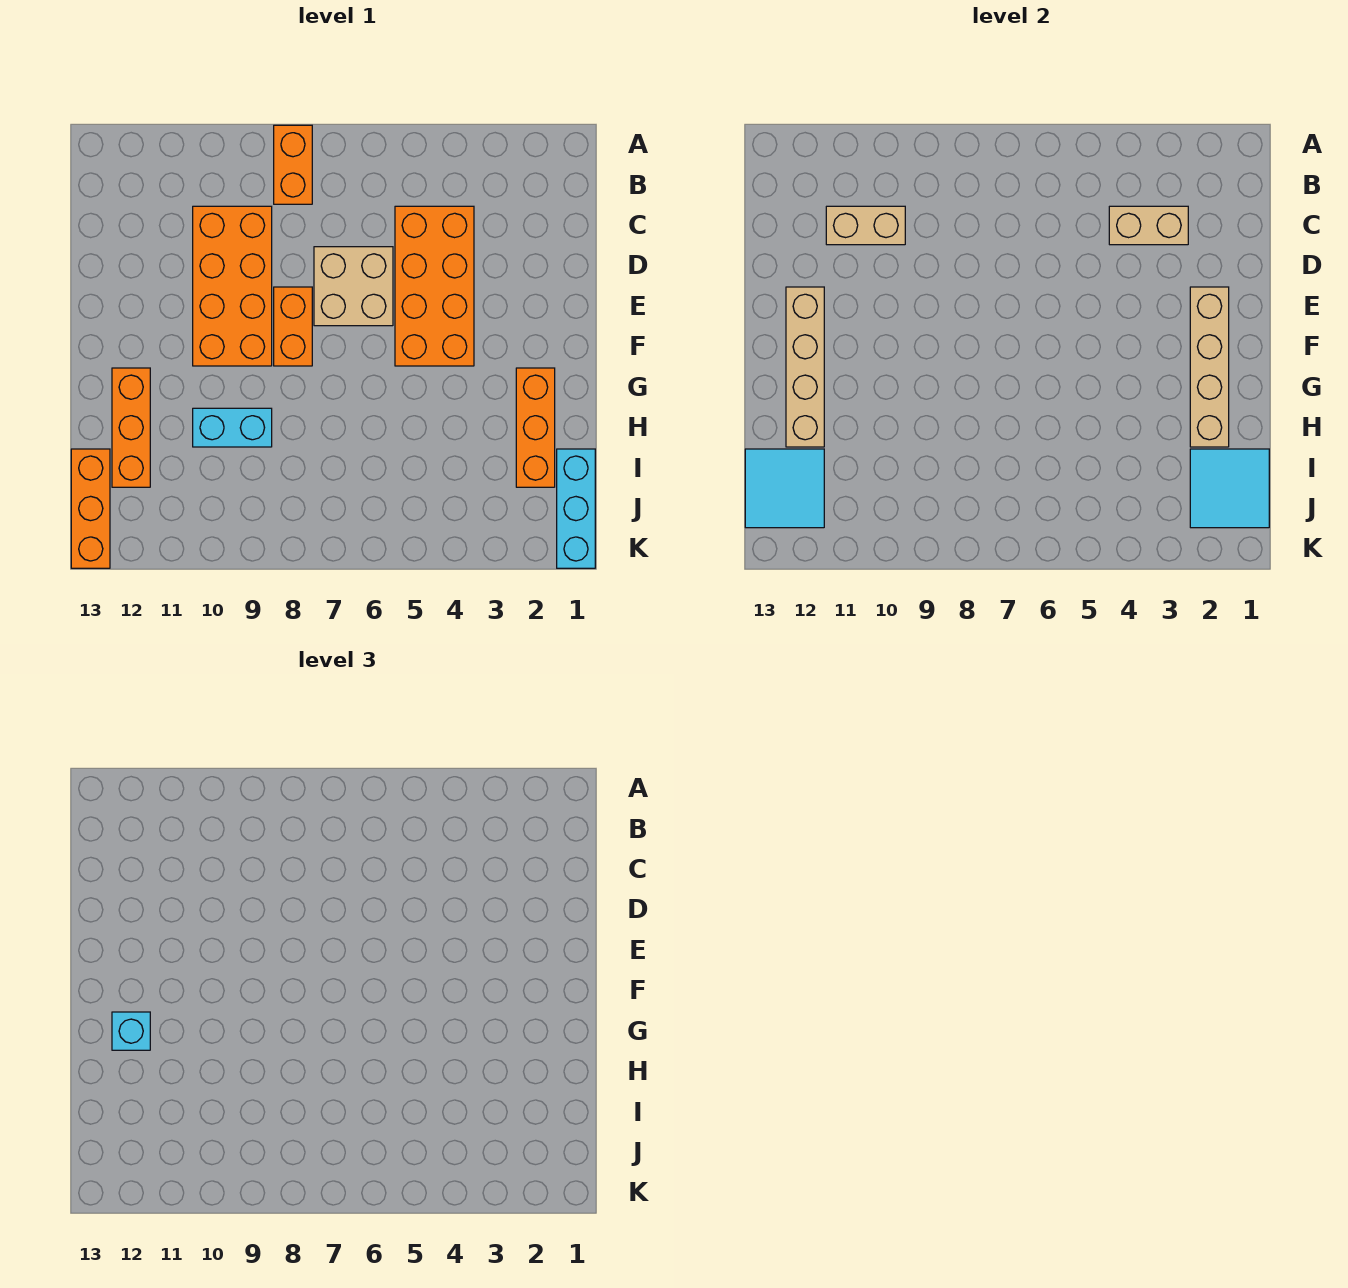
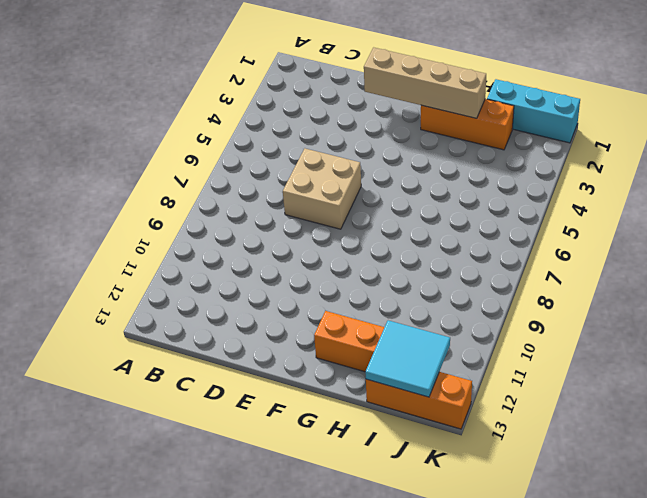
none -> orange 1x2 brick [274,125,312,204]
none -> orange 2x4 brick [395,206,474,366]
none -> orange 2x4 brick [193,206,272,366]

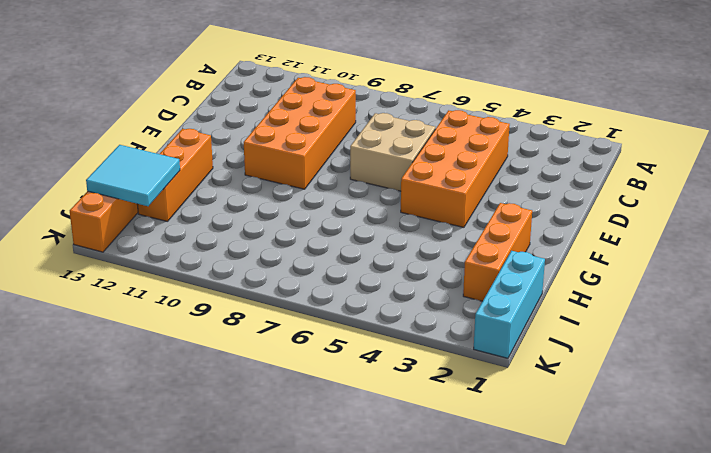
none -> orange 1x2 brick [274,125,312,204]
none -> orange 1x2 brick [274,287,312,366]
none -> cyan 1x2 brick [193,408,272,447]

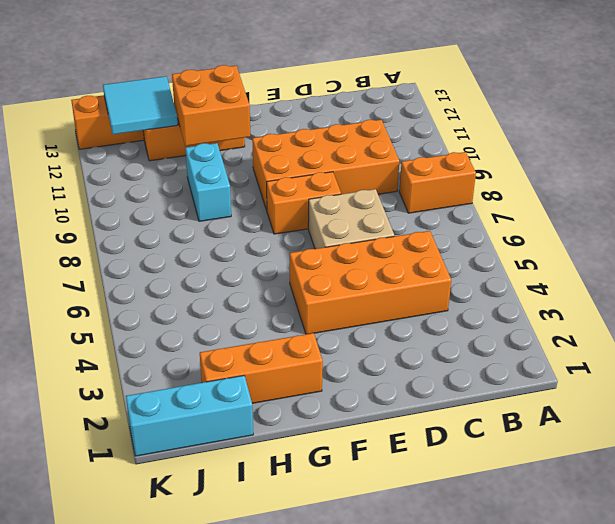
orange 2x2 brick [172,65,250,146] -> tan 1x4 brick [786,287,824,447]
none -> tan 1x2 brick [1109,206,1188,245]
none -> tan 1x2 brick [826,206,905,245]
none -> tan 1x4 brick [1190,287,1229,447]

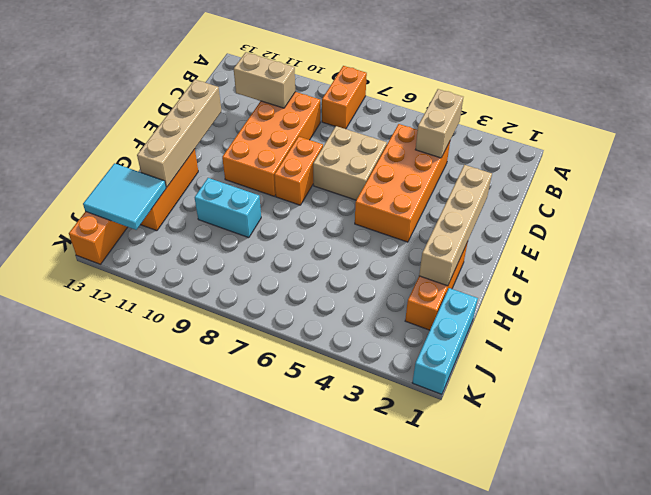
tan 1x2 brick [415,89,463,158] -> tan 1x2 brick turned to [1109,206,1188,245]
none -> cyan 2x2 tile [1190,449,1269,528]
none -> cyan 1x1 brick [112,1012,150,1050]

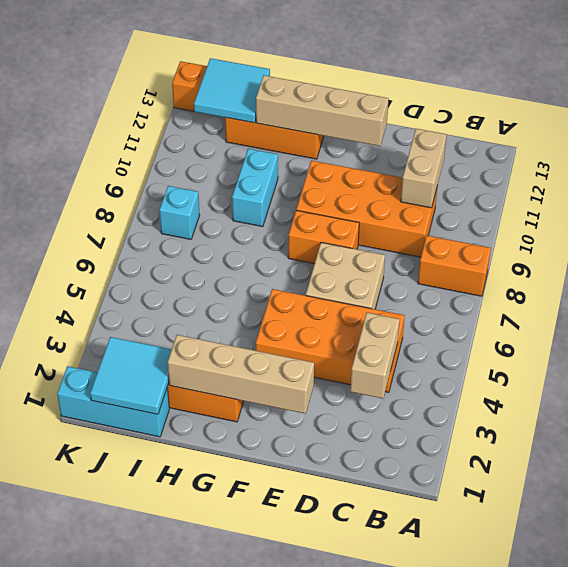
cyan 1x1 brick [159,186,200,239] -> cyan 1x1 brick moved to [112,1012,150,1050]

